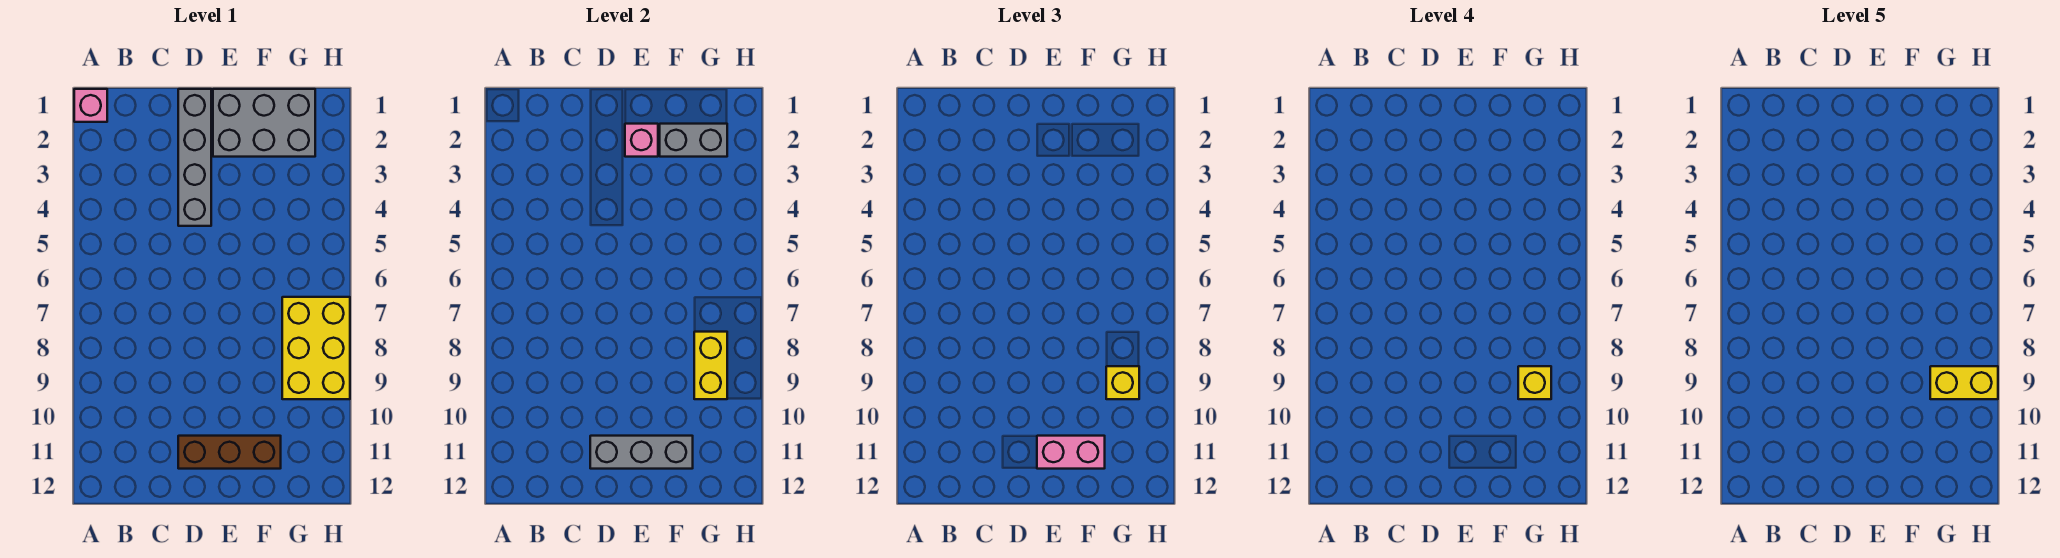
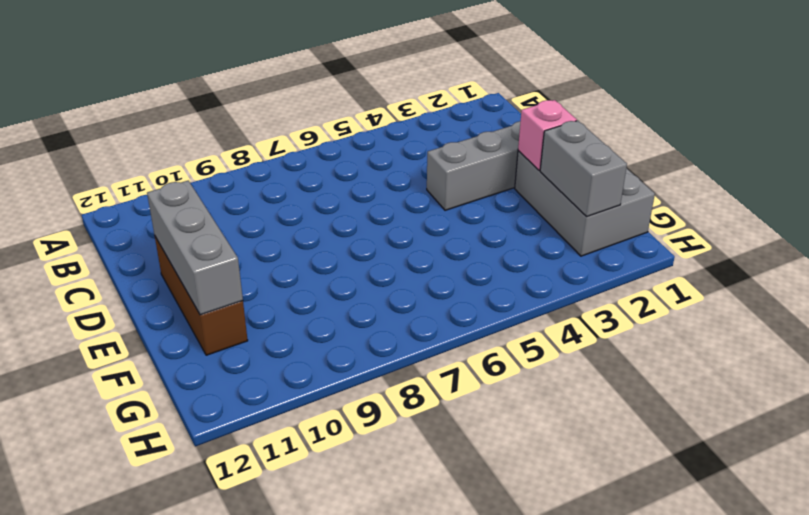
none -> pink 1x1 brick [74,89,107,122]
none -> yellow 2x3 brick [282,297,350,399]
none -> yellow 1x2 brick [694,332,727,399]

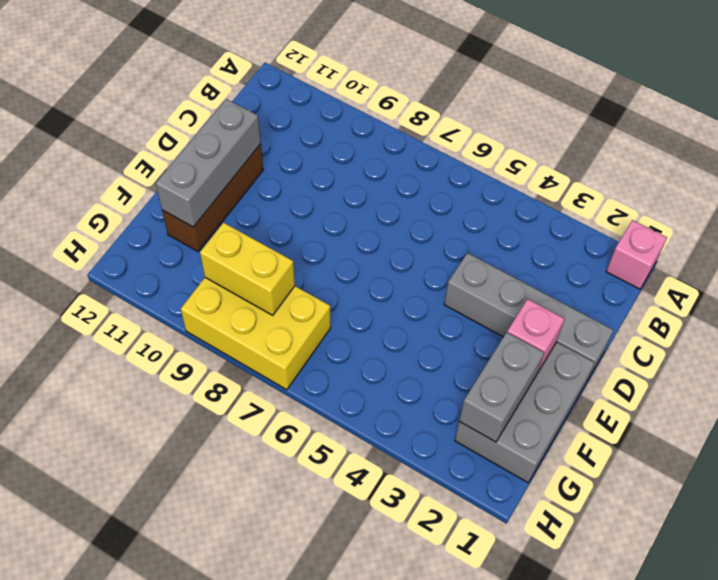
none -> pink 1x2 brick [1037,436,1105,469]
none -> yellow 1x1 brick [1106,366,1139,399]
none -> yellow 1x1 brick [1518,366,1551,399]

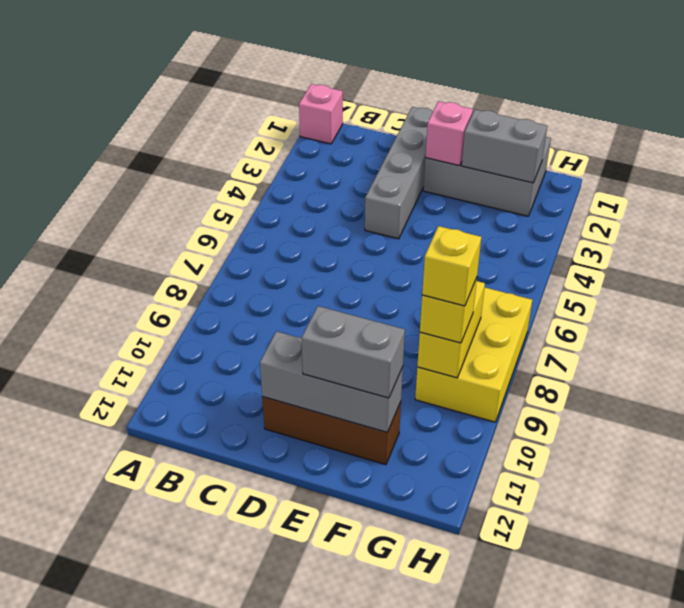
grey 1x2 brick [302,306,405,398] -> pink 1x2 brick [1037,436,1105,469]
none -> yellow 1x2 brick [1930,366,1998,399]

